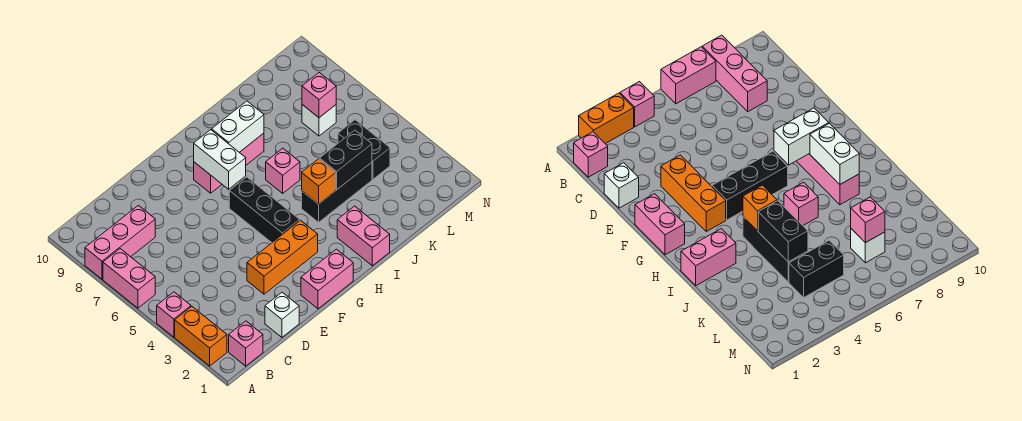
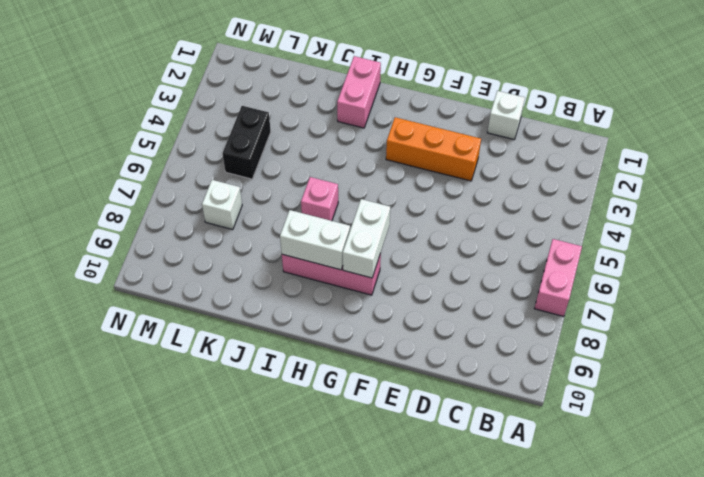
none -> orange 1x2 brick [175,307,227,366]
none -> pink 1x1 brick [157,292,191,337]
none -> pink 1x3 brick [85,205,155,279]

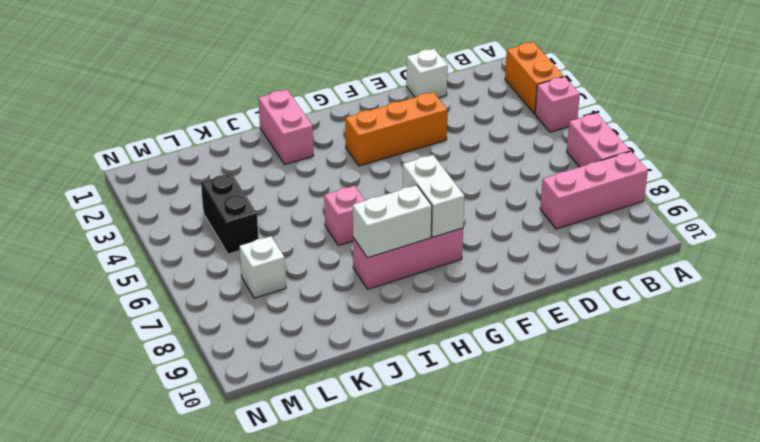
none -> pink 1x1 brick [229,321,263,366]
none -> pink 1x2 brick [301,249,353,309]
none -> black 1x3 brick [229,177,300,243]

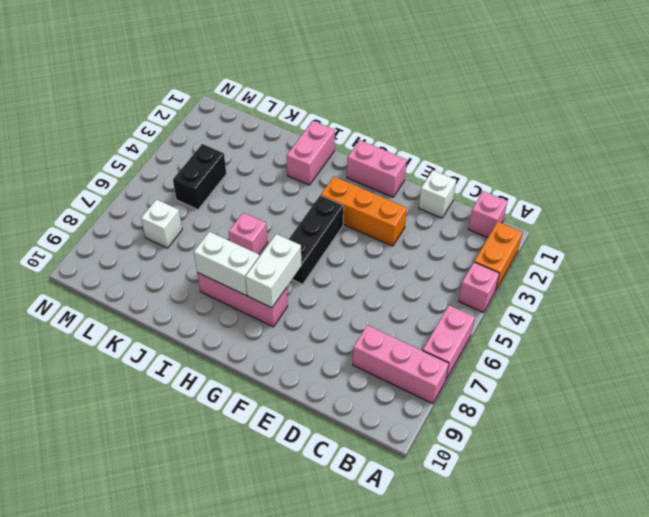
none -> black 1x3 brick [302,162,372,222]
none -> orange 1x1 brick [302,159,336,204]
none -> black 1x2 brick [320,130,372,190]

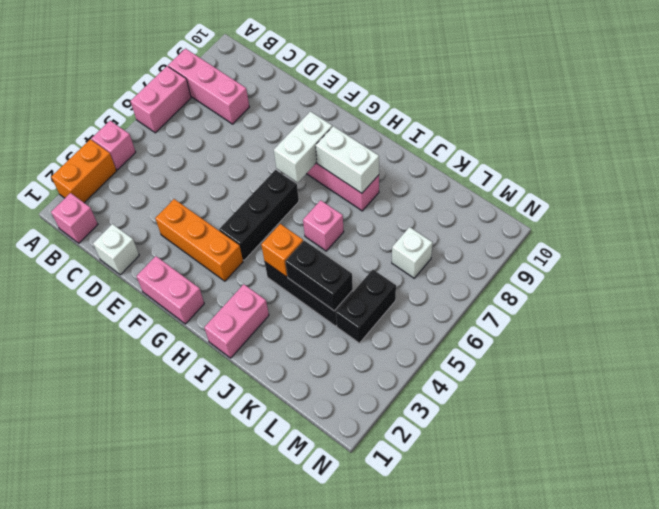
none -> pink 1x1 brick [302,73,336,118]

